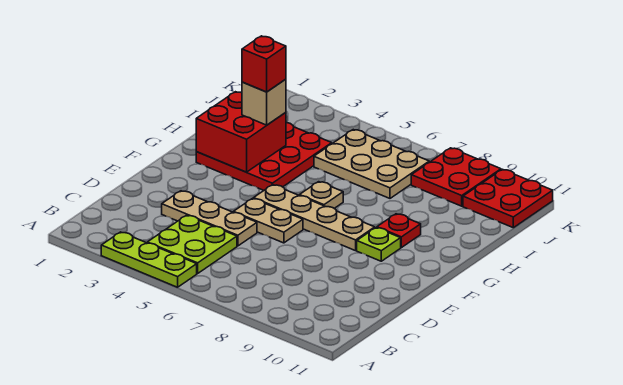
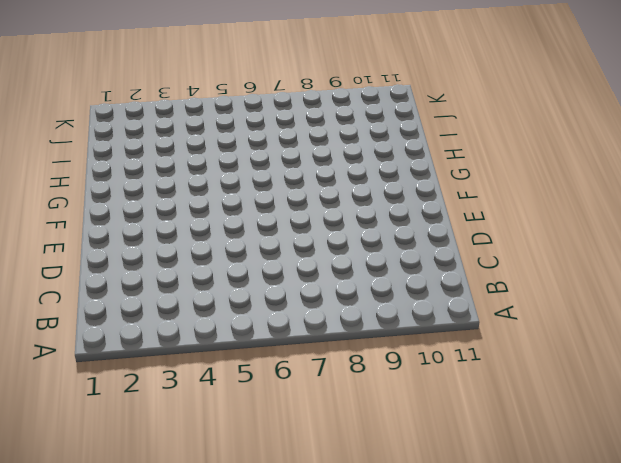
none -> lime 1x3 plate [101,232,197,287]
none -> lime 2x2 plate [147,215,237,273]
none -> tan 1x3 plate [162,191,257,246]

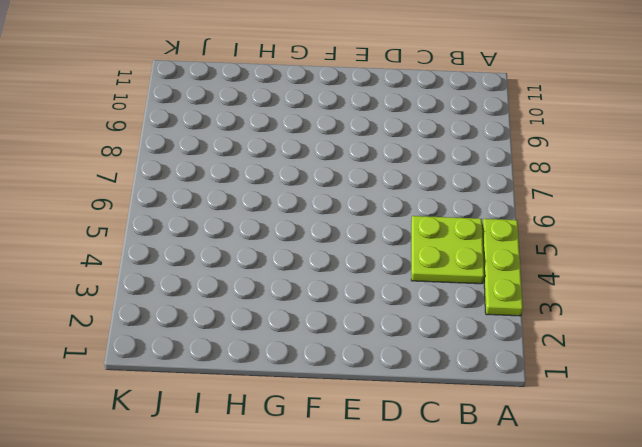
none -> tan 1x3 plate [162,191,257,246]
none -> tan 1x2 plate [233,198,303,243]
none -> tan 1x4 plate [254,185,375,251]

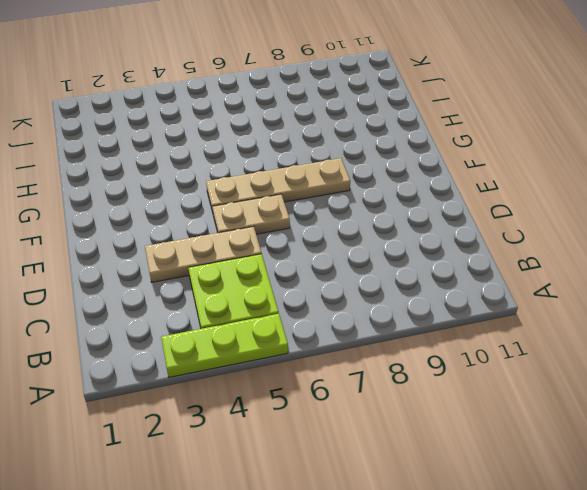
none -> lime 1x1 plate [357,228,401,261]
none -> red 3x3 plate [196,123,332,191]
none -> tan 1x1 plate [299,182,343,208]

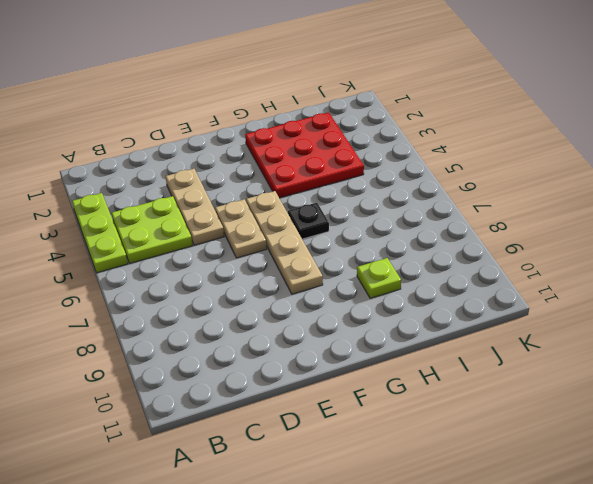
black 1x1 plate [288,203,329,239] -> tan 1x1 plate [299,182,343,208]
lime 1x1 plate [357,258,401,298] -> lime 1x1 plate moved to [357,228,401,261]
none -> red 1x1 plate [377,214,421,248]
none -> tan 2x3 plate [314,130,429,198]
none -> red 2x2 plate [411,148,501,206]

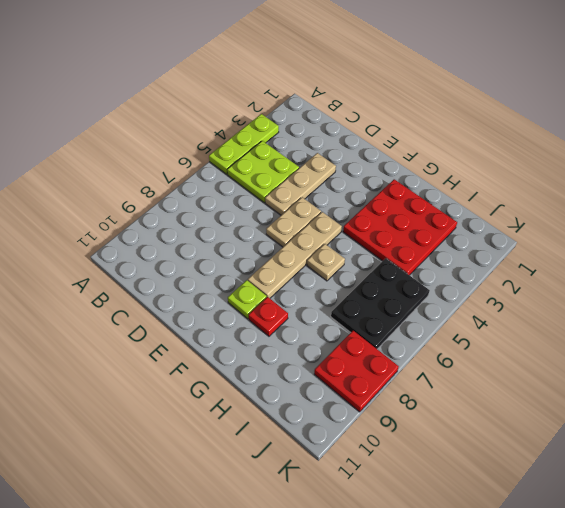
black 2x3 plate [331,258,430,349] -> tan 2x3 plate [314,130,429,198]
none -> red 2x2 plate [463,169,553,228]
none -> red 2x2 brick [196,92,286,172]
none -> tan 1x1 brick [242,79,286,125]

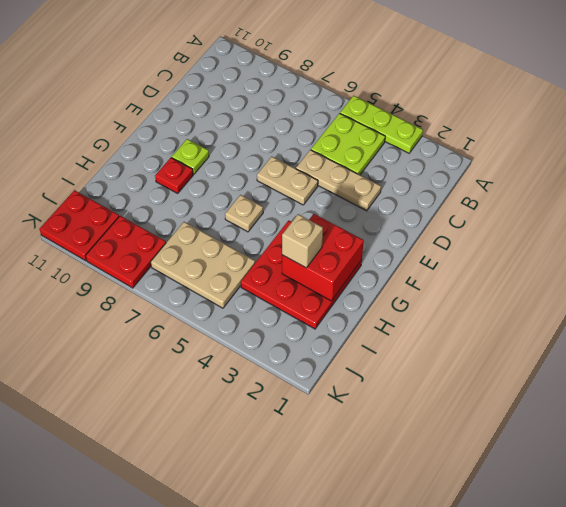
none -> tan 1x4 plate [254,185,375,251]
none -> red 1x1 brick [242,36,286,92]

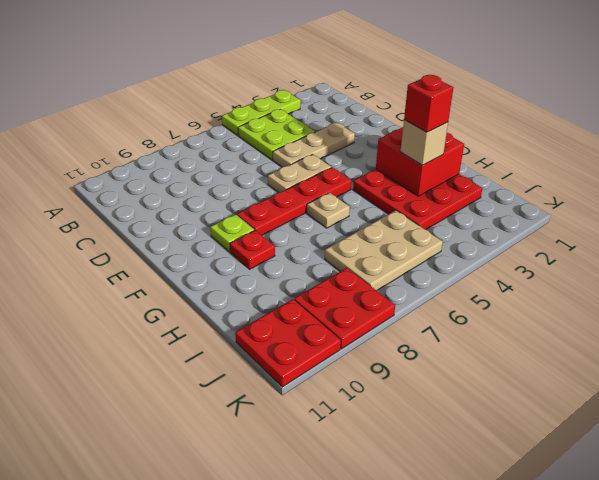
red 1x4 plate [237,167,352,235] -> tan 1x4 plate [254,185,375,251]

